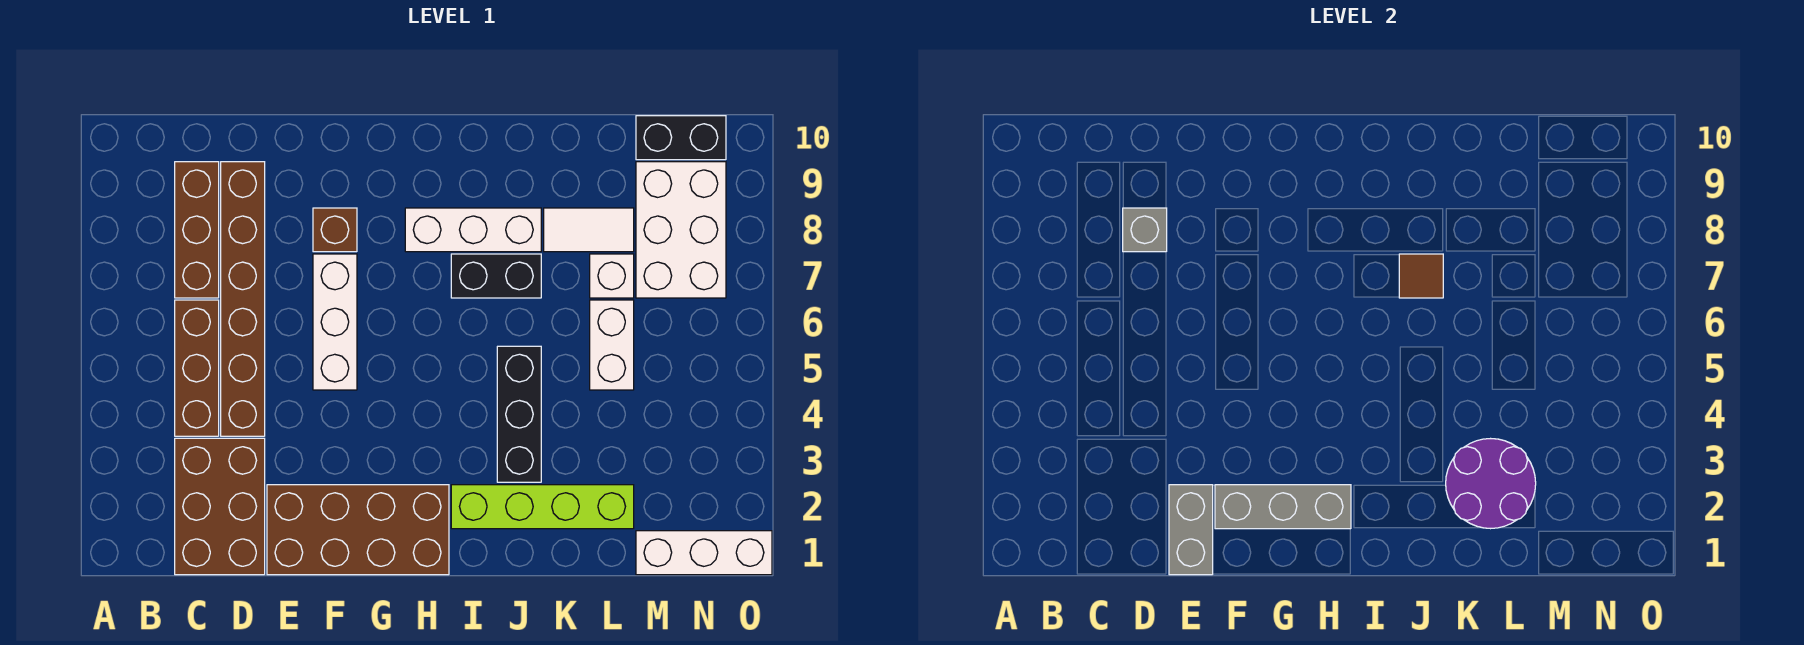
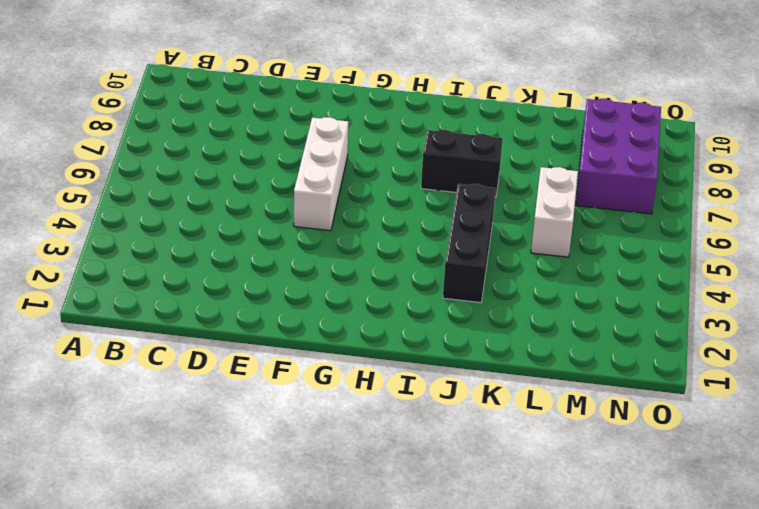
purple 2x3 brick [576,99,661,214] -> white 2x3 brick [636,162,726,298]
none -> brown 2x3 brick [175,438,265,575]
none -> brown 1x3 brick [175,300,219,436]
none -> brown 1x3 brick [175,162,219,298]

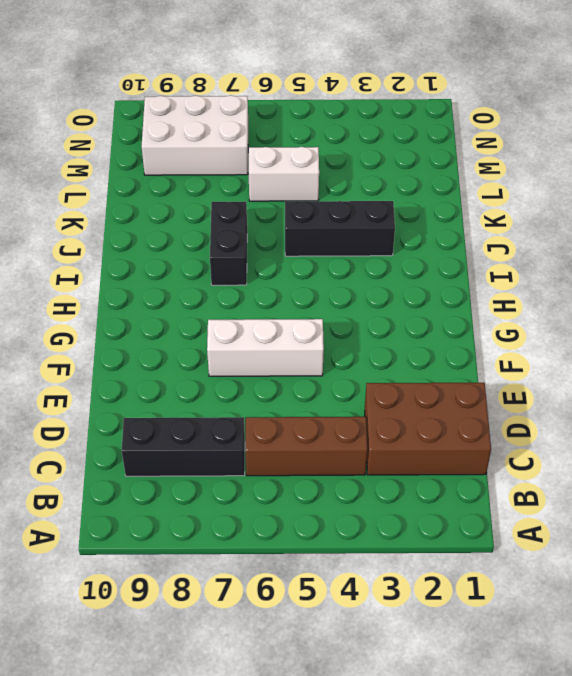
black 1x3 brick [122,417,245,476] -> brown 1x3 brick [175,162,219,298]
none -> brown 1x6 brick [221,162,265,436]
none -> brown 2x4 brick [267,485,449,575]
none -> brown 1x1 brick [313,208,357,252]

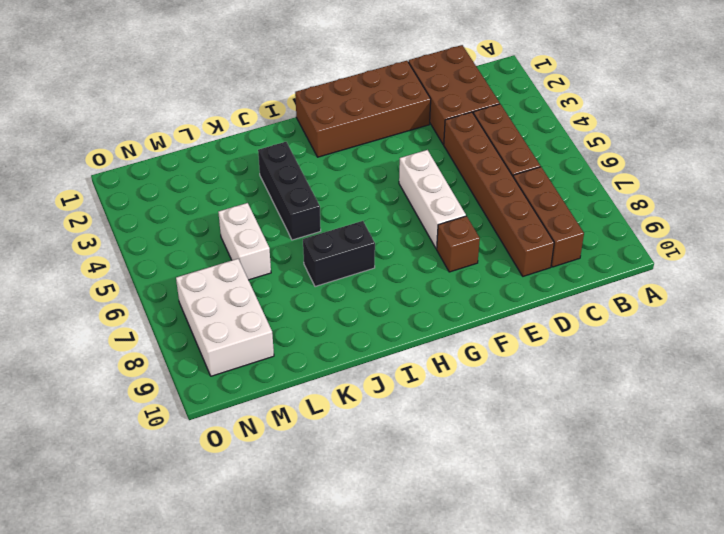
none -> white 1x3 brick [405,208,541,252]
none -> lime 1x4 brick [451,485,634,529]
none -> white 1x2 tile [544,208,634,252]

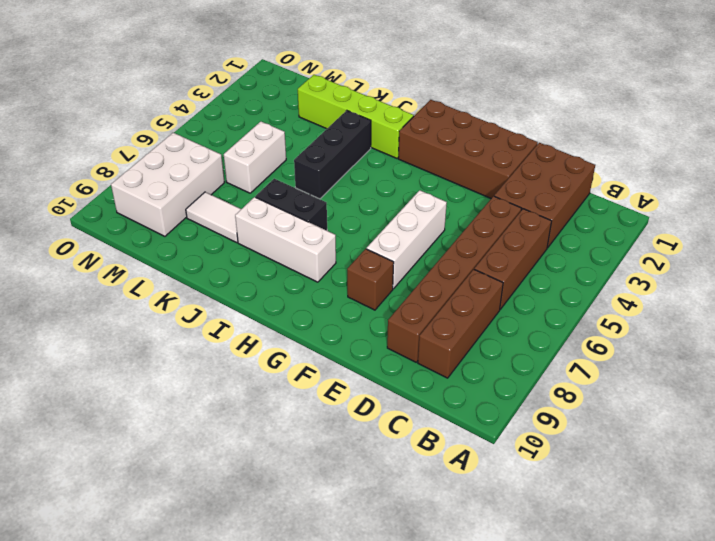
none -> white 1x1 brick [590,254,634,298]
none -> white 1x3 brick [636,531,772,575]
none -> black 1x2 brick [636,116,726,160]

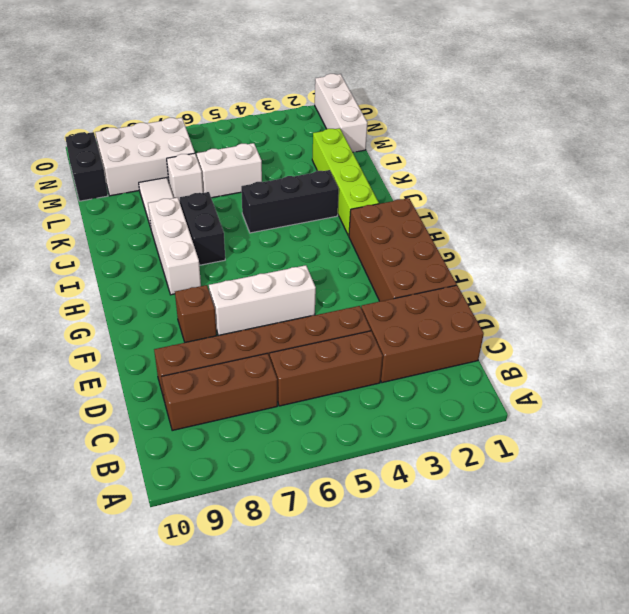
none -> grey 1x1 brick [1123,208,1167,252]
none -> grey 1x2 brick [1169,485,1213,575]
none -> grey 1x3 brick [1215,485,1351,529]

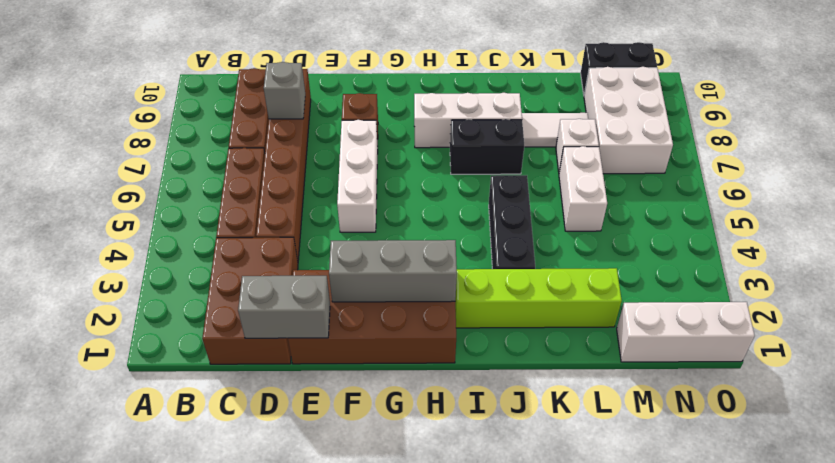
grey 1x2 brick [238,276,330,338] -> grey 1x2 brick turned to [1169,485,1213,575]
none -> brown 1x1 tile [1399,254,1443,298]
none -> purple 2x2 round brick [1446,439,1536,529]

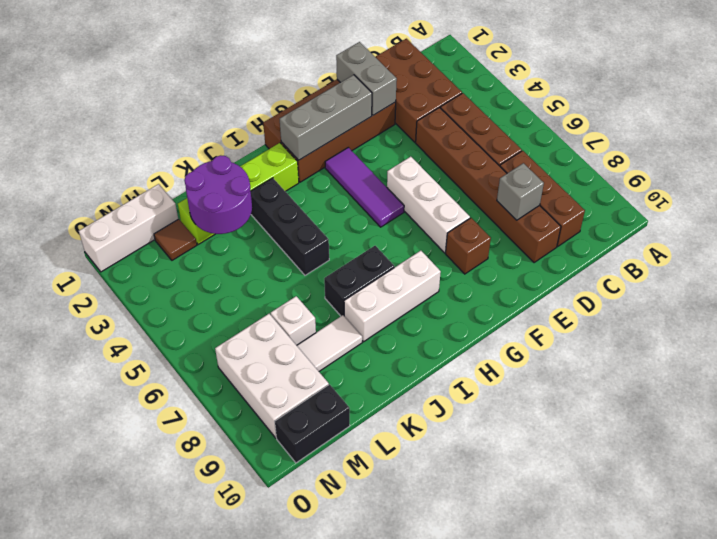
purple 1x3 tile [325,147,404,227] -> none
brown 1x1 tile [154,219,197,260] -> brown 1x1 tile moved to [1399,254,1443,298]
none -> white 1x2 brick [590,300,634,390]

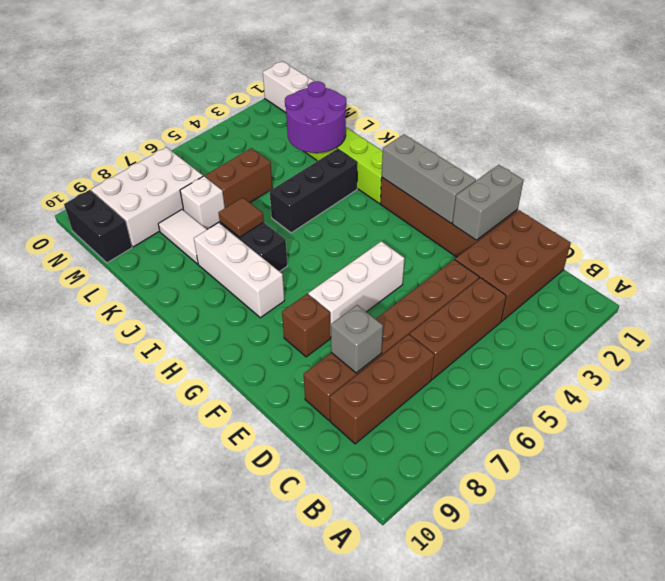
brown 1x2 brick [205,148,273,208] -> white 1x2 brick [590,300,634,390]

